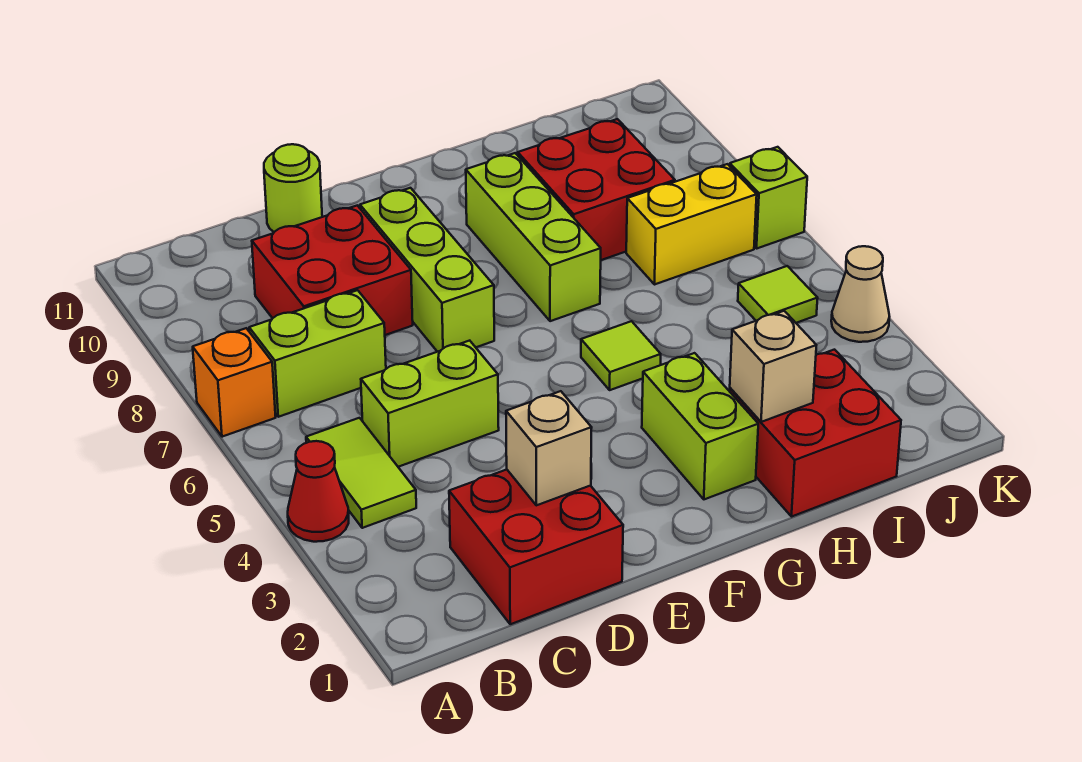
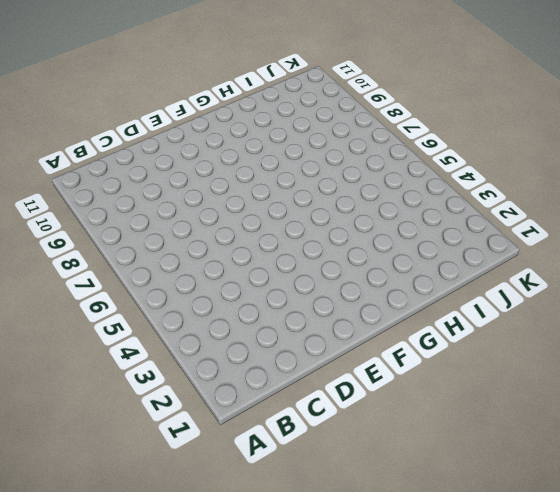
none -> red 1x1 cone [288,441,349,542]
none -> orange 1x1 brick [193,328,276,437]
none -> lime 1x2 tile [306,418,416,528]

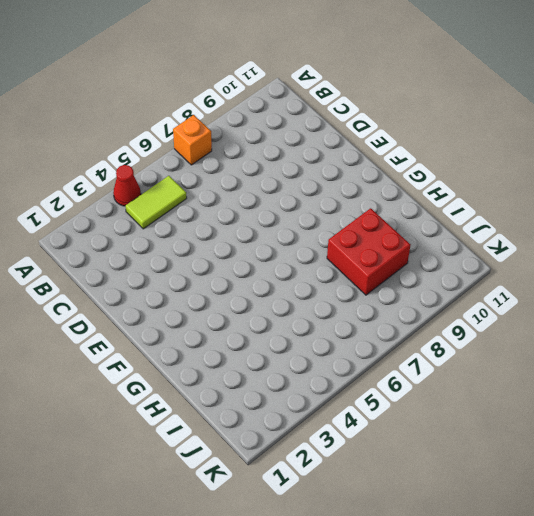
none -> lime 1x2 brick [249,290,386,417]
none -> red 2x2 brick [449,470,623,624]
none -> lime 1x2 brick [361,341,499,467]

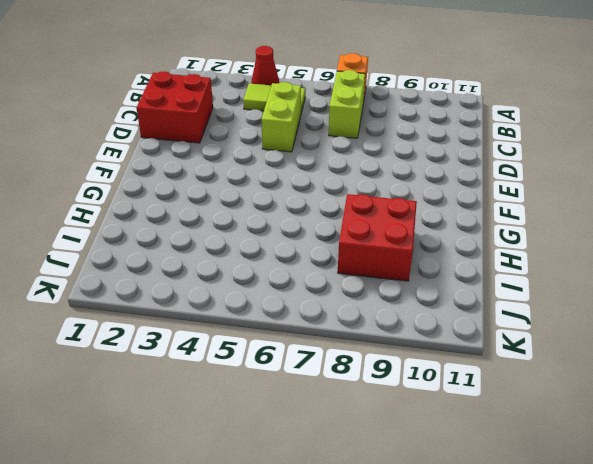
none -> red 2x2 brick [252,206,413,335]
none -> lime 1x1 round brick [264,144,322,232]
none -> lime 1x3 brick [360,188,494,352]

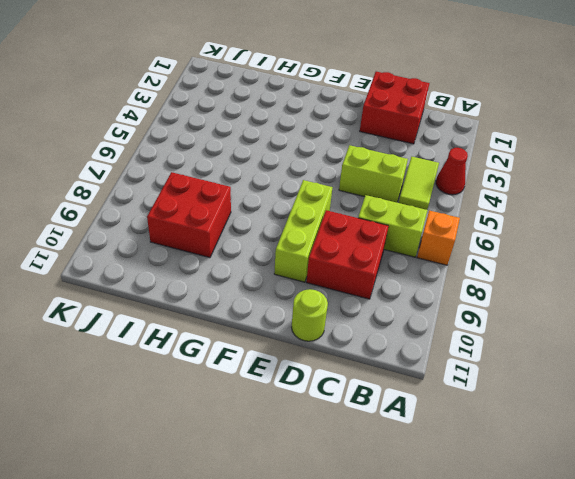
none -> lime 1x2 brick [642,353,758,499]
none -> lime 1x1 tile [581,321,661,390]
none -> lime 1x3 brick [466,153,601,321]

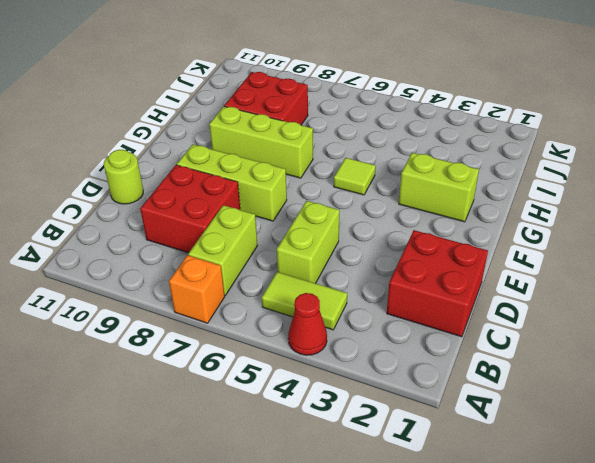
none -> red 2x2 brick [730,350,901,517]
none -> yellow 1x2 brick [626,164,757,285]
none -> lime 1x1 tile [738,266,818,323]

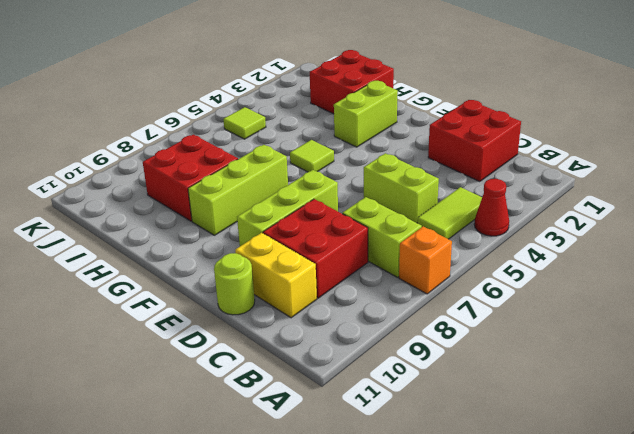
yellow 1x2 brick [235,233,317,318] -> yellow 1x2 brick moved to [626,164,757,285]
none -> tan 1x1 cone [831,246,890,342]
none -> lime 1x1 brick [730,147,807,249]
none -> tan 1x1 brick [506,391,592,505]

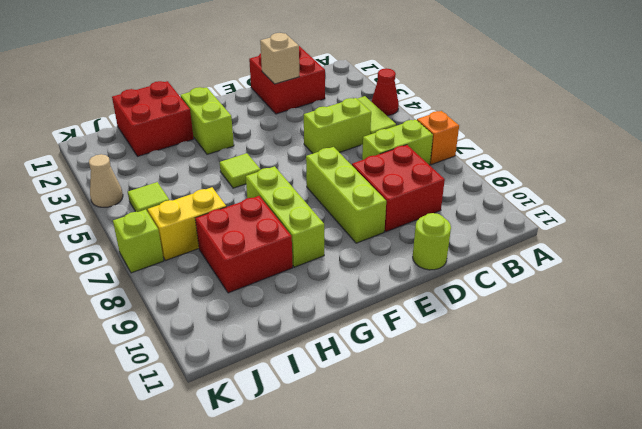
none -> tan 1x1 brick [730,311,816,422]

